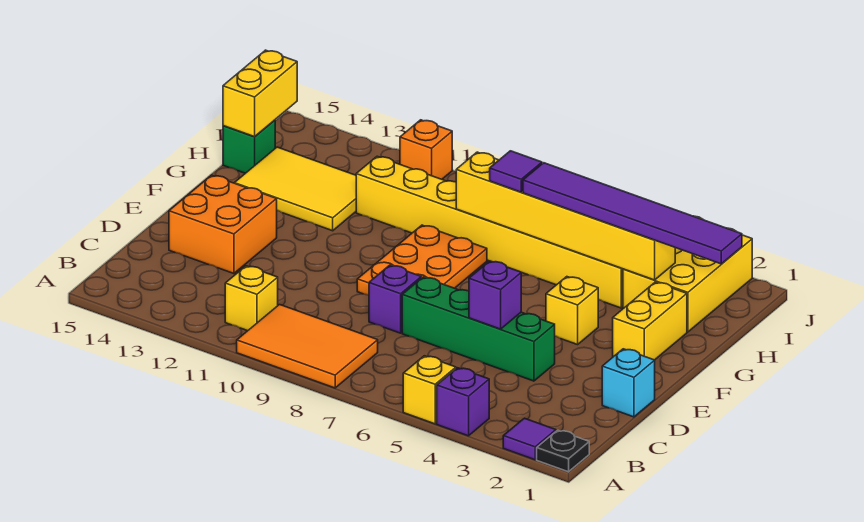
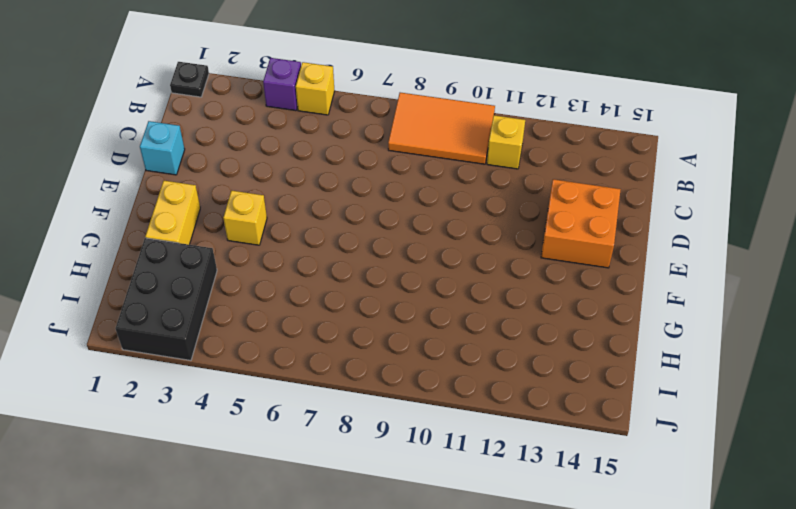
black 2x3 brick [115,238,217,361] -> yellow 2x3 brick [623,216,752,332]
none -> purple 1x1 tile [503,418,556,460]
none -> green 1x4 brick [402,277,555,381]
none -> purple 1x1 brick [369,265,421,333]

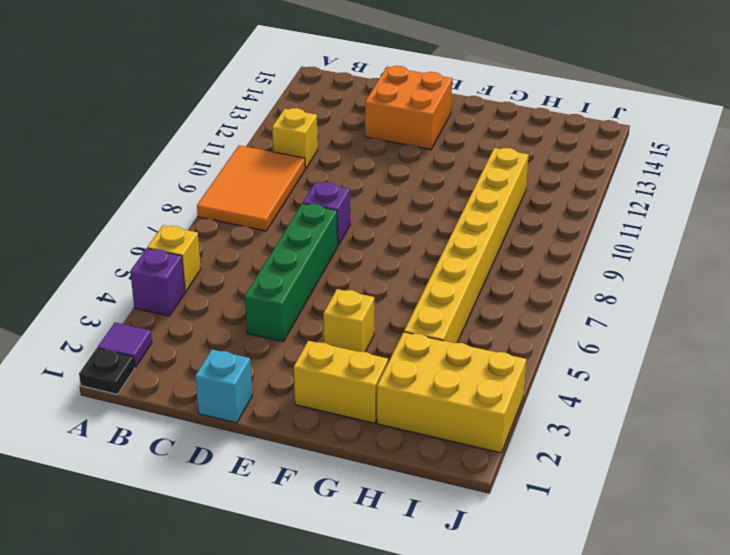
none -> orange 2x3 plate [357,225,487,295]
none -> yellow 2x3 tile [235,147,356,231]
none -> green 1x1 brick [223,120,275,173]

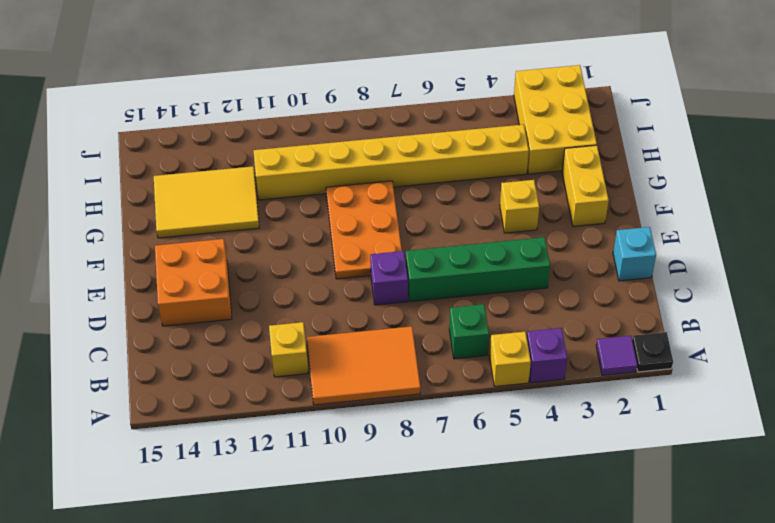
green 1x1 brick [449,304,489,359] -> green 1x1 brick moved to [223,120,275,173]
none -> orange 1x1 brick [400,120,452,179]
none -> purple 1x1 brick [469,261,521,329]
none -> yellow 1x6 brick [456,152,675,280]

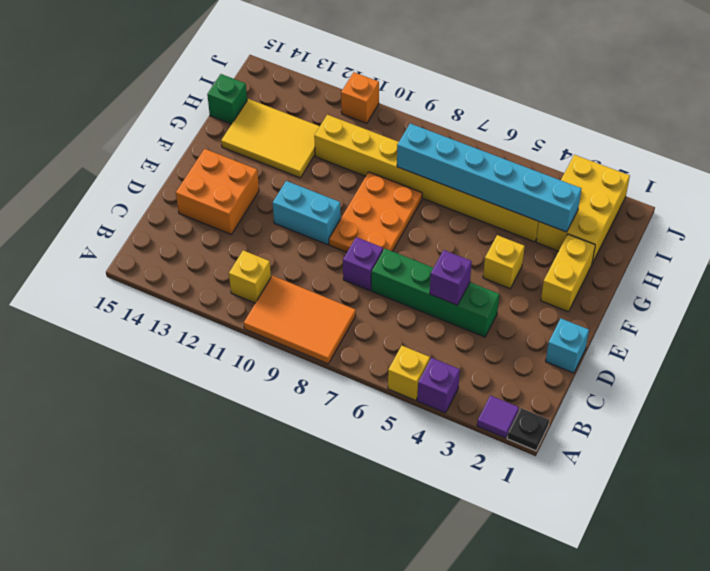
cyan 1x2 brick [273,181,341,245] -> none
cyan 1x6 brick [397,124,582,232] -> yellow 1x6 brick [456,152,675,280]
none -> yellow 1x2 brick [223,50,297,137]
none -> purple 1x6 tile [523,163,742,264]
none -> purple 1x1 tile [490,151,542,192]

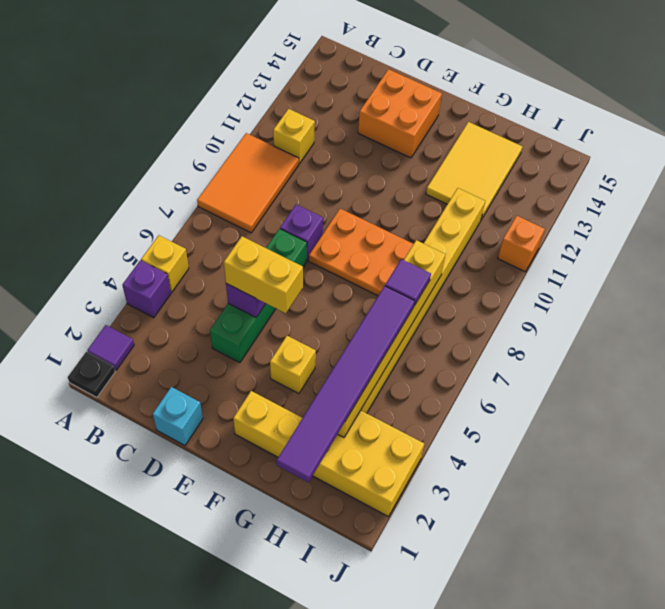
yellow 1x2 brick [224,236,303,313] -> yellow 1x2 brick moved to [223,50,297,137]
none -> green 1x1 brick [223,120,275,173]

